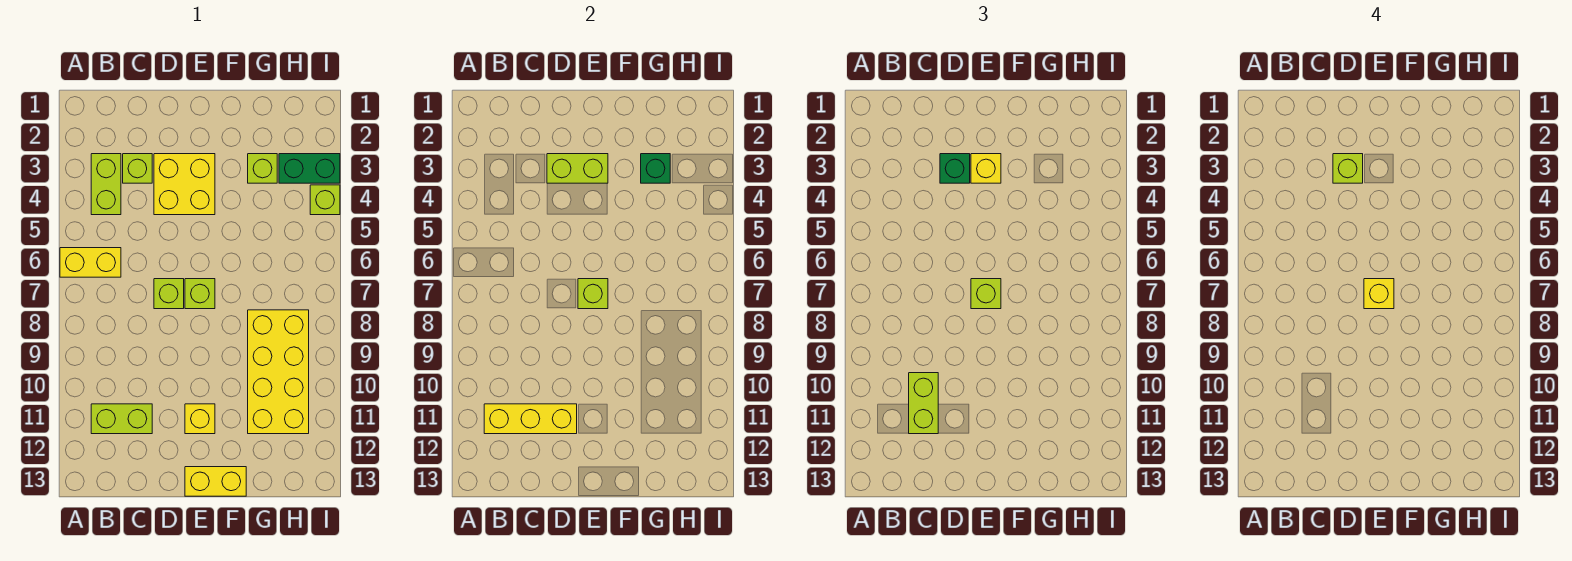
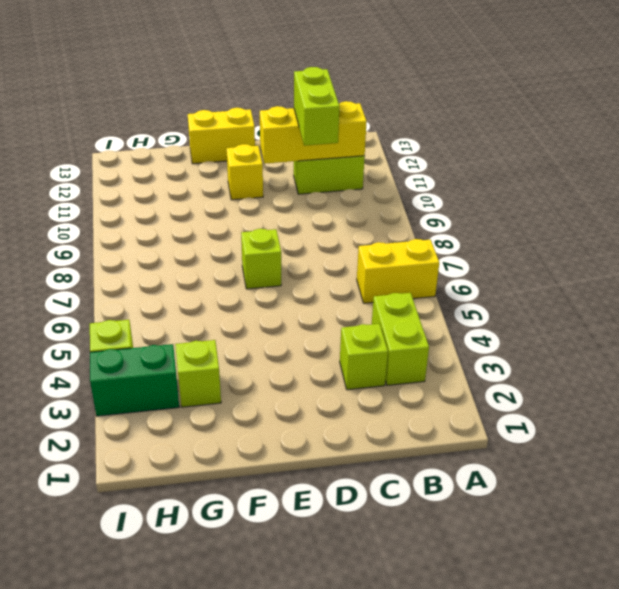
none -> yellow 2x2 brick [154,154,215,215]
none -> lime 1x1 brick [154,279,184,309]
none -> yellow 2x4 brick [248,310,309,434]

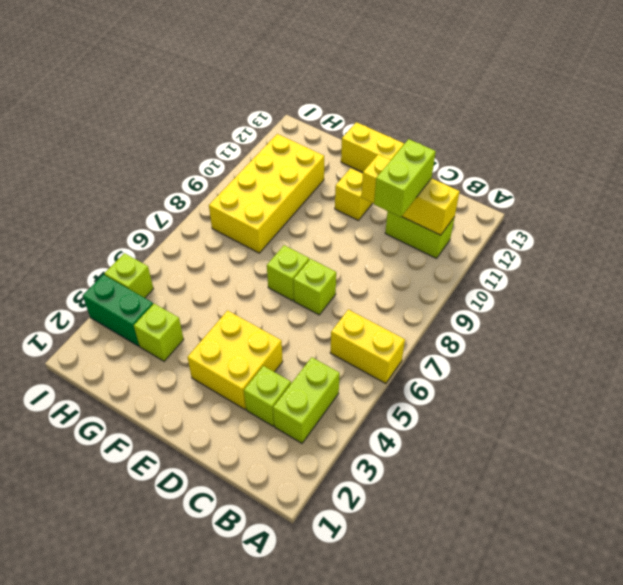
none -> lime 1x2 brick [547,154,608,183]
none -> lime 1x1 brick [578,279,608,309]
none -> green 1x1 brick [641,154,670,183]

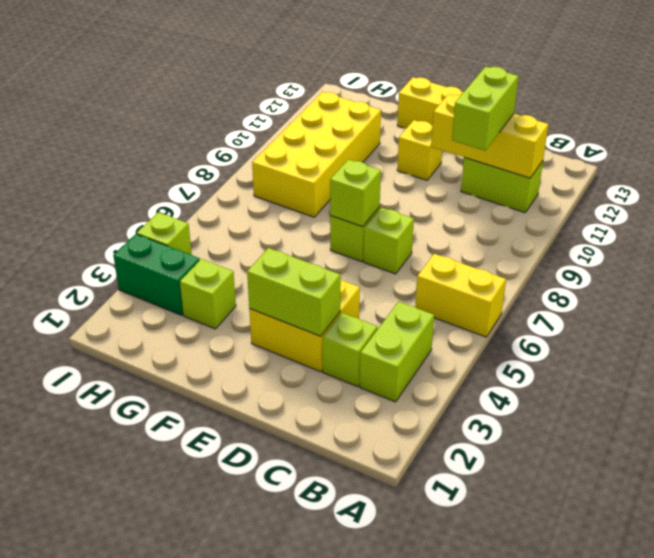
none -> green 1x1 brick [641,154,670,183]
none -> green 1x1 brick [940,154,970,183]
none -> yellow 1x1 brick [971,154,1001,183]

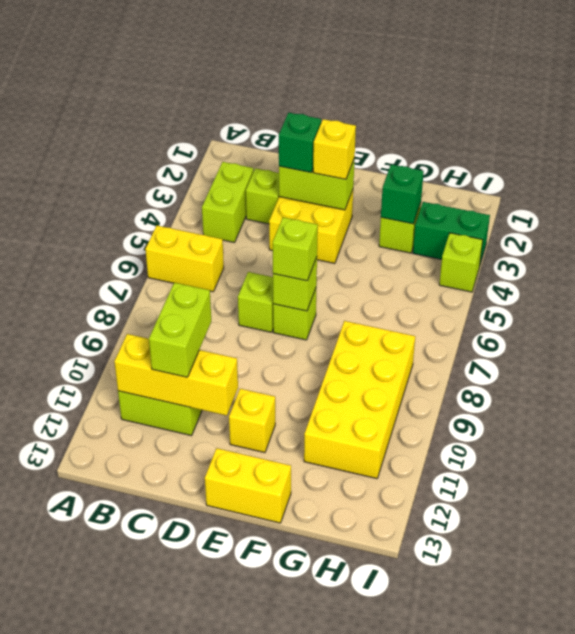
none -> lime 1x1 brick [1333,154,1363,183]
none -> yellow 1x1 brick [1364,279,1394,309]

